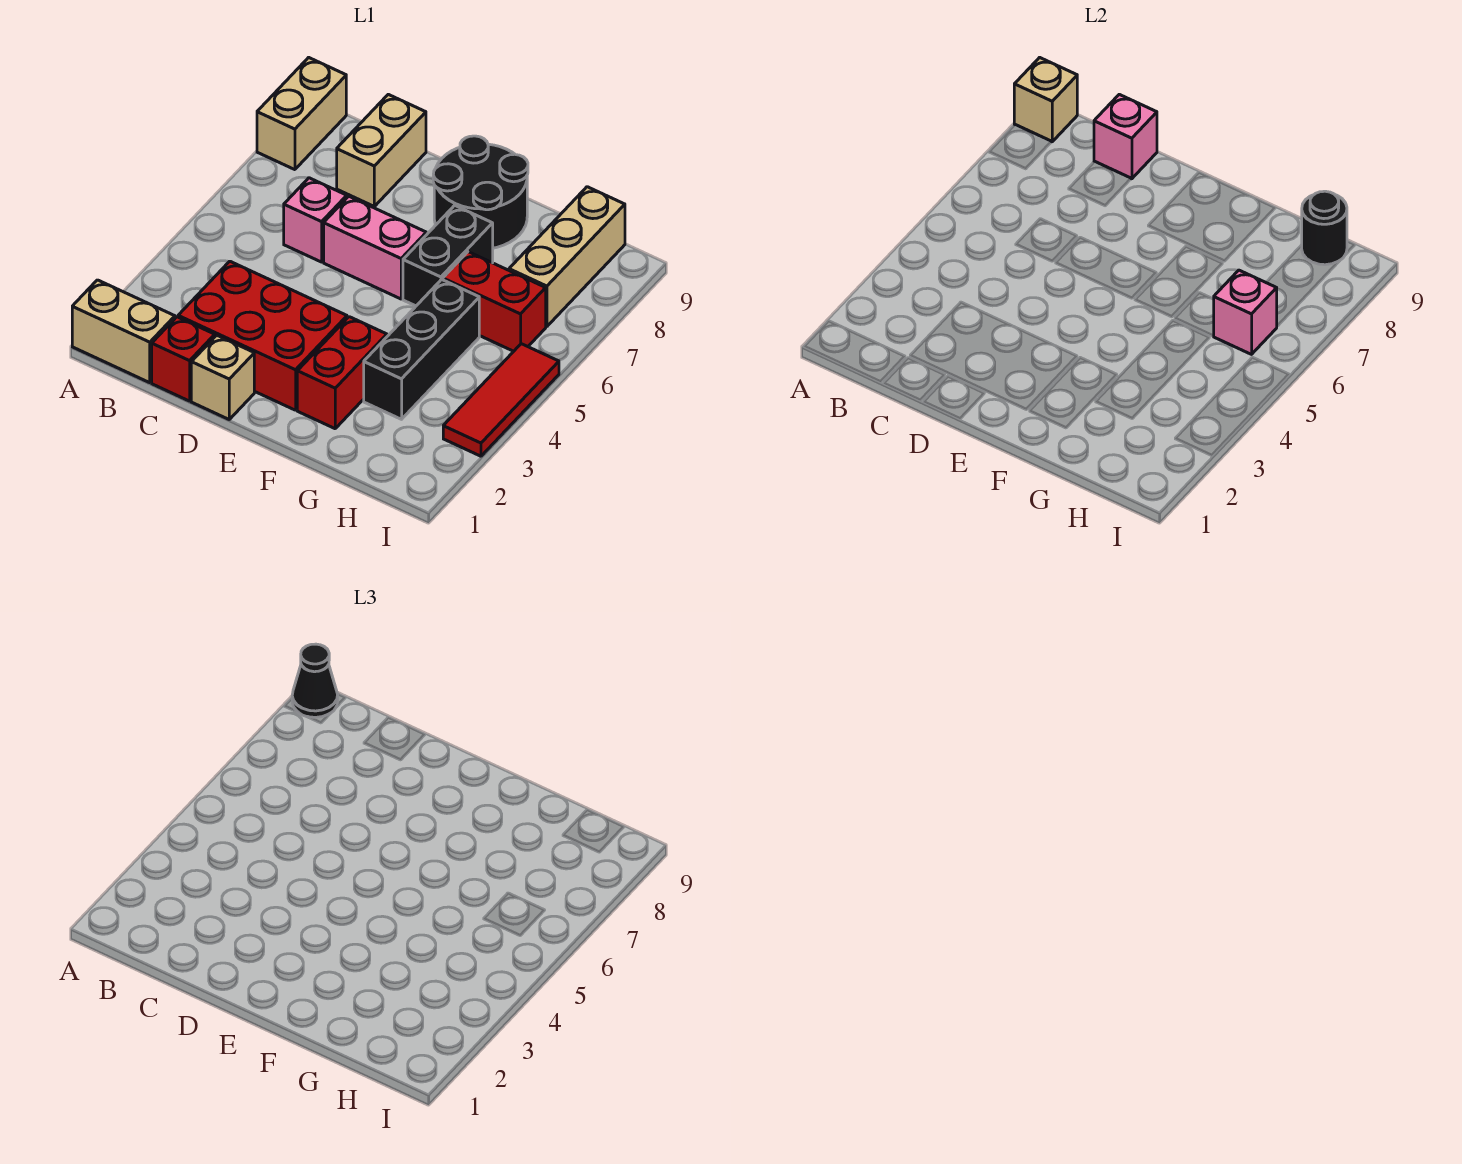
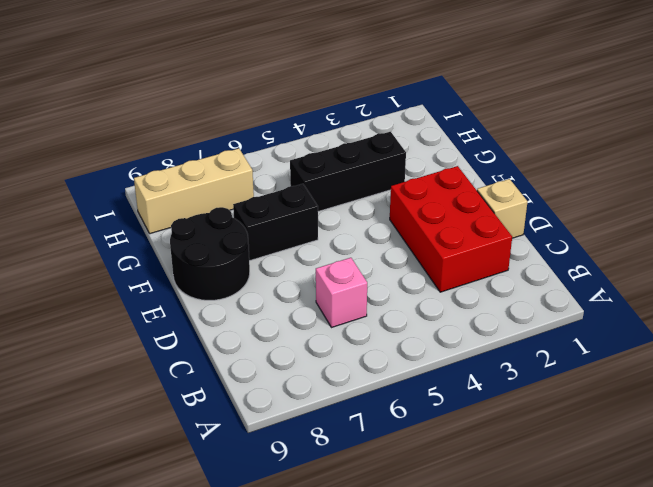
none -> tan 1x2 brick [72,280,175,383]
none -> tan 1x2 brick [257,57,346,170]
none -> red 1x1 brick [152,317,215,401]

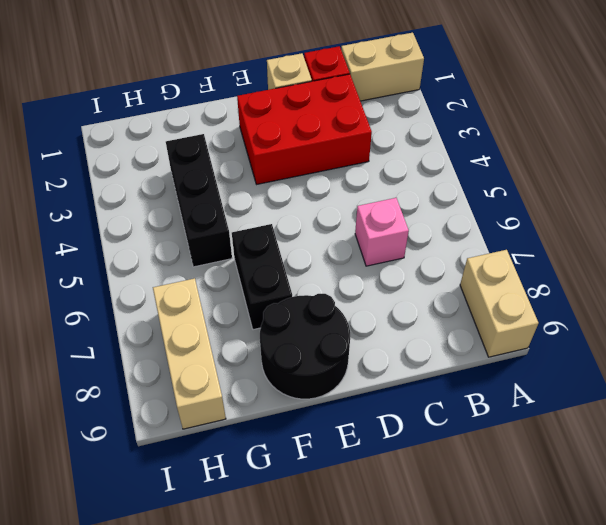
none -> tan 1x2 brick [337,94,426,206]
none -> pink 1x2 brick [324,196,426,299]
none -> red 1x2 brick [297,317,387,429]

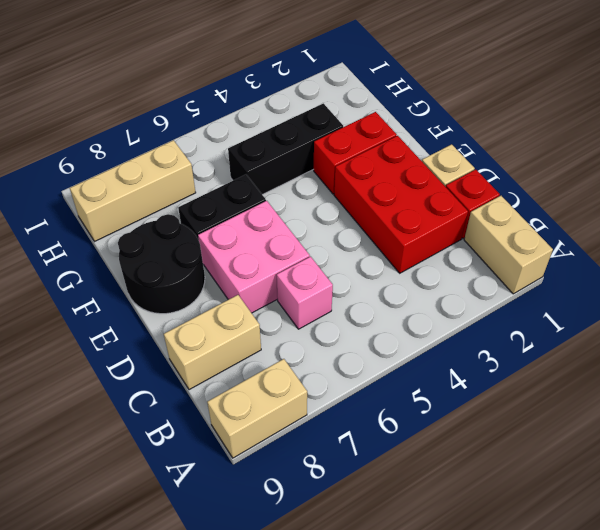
pink 2x2 brick [198,201,310,313] -> pink 1x2 brick [324,196,426,299]
none -> red 1x2 brick [443,252,546,351]
none -> red 1x3 tile [443,344,559,456]
none -> tan 1x1 brick [1014,57,1077,142]

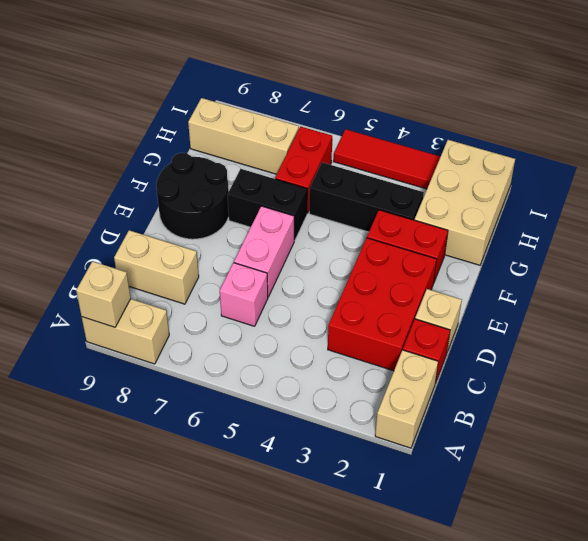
tan 2x3 brick [415,140,515,265] -> none
none -> pink 1x1 brick [1094,94,1157,179]
none -> pink 1x1 brick [1214,270,1277,354]
none -> black 1x1 round brick [1302,191,1347,265]

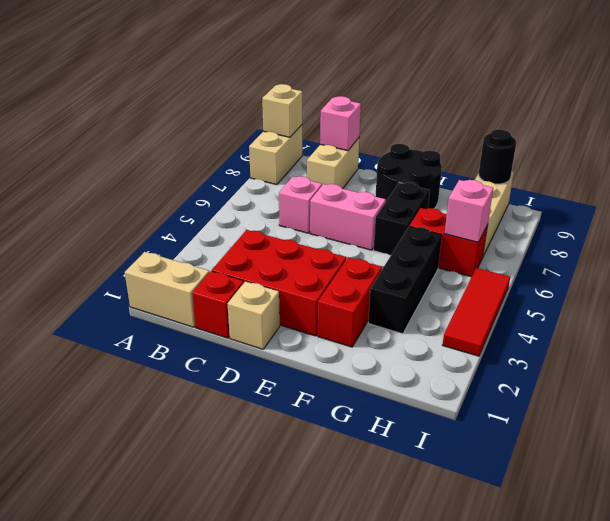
none -> black 1x1 cone [292,644,338,717]

